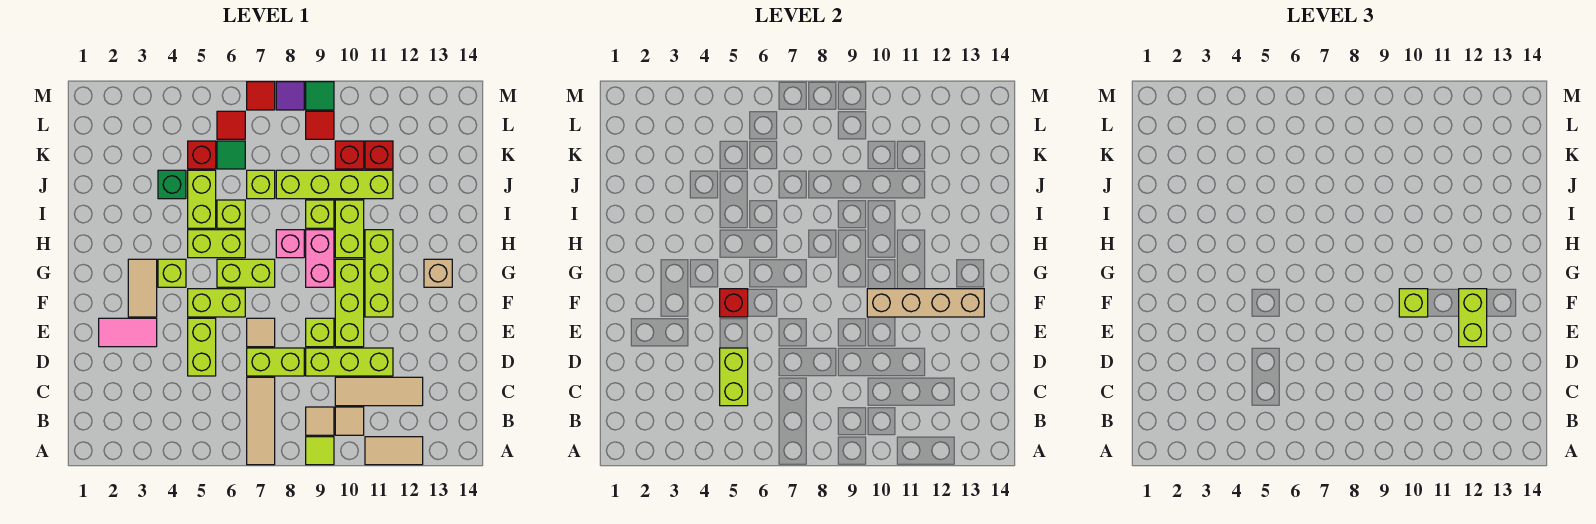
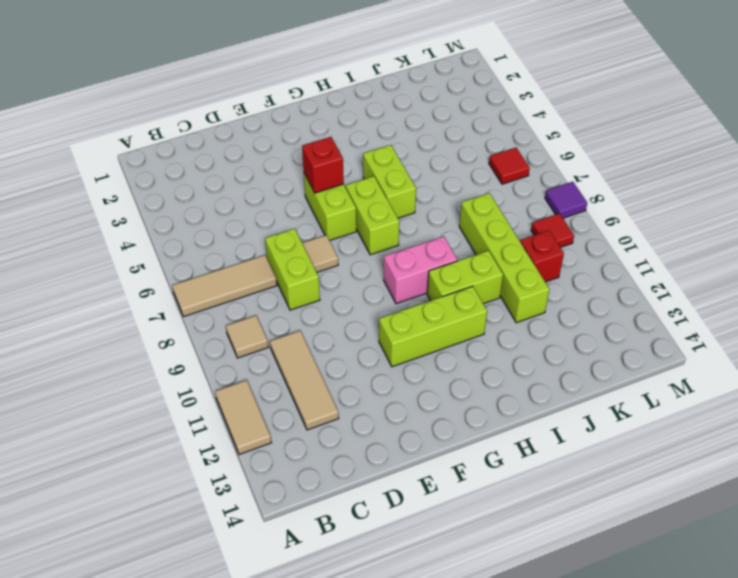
none -> lime 1x1 tile [306,437,334,465]
none -> tan 1x1 tile [335,407,364,435]
none -> lime 1x2 brick [188,318,216,376]
none -> lime 1x3 brick [306,348,393,376]

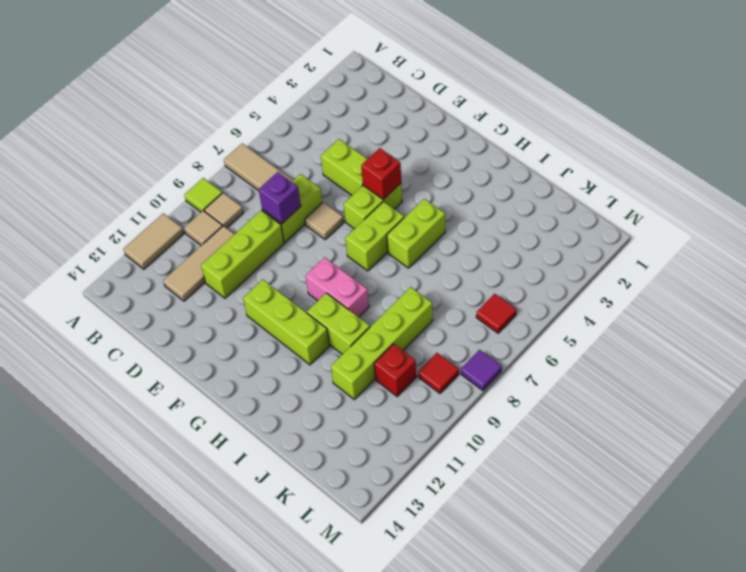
purple 1x1 brick [259,172,301,223] -> none
none -> pink 1x2 tile [99,318,157,347]
none -> lime 1x1 brick [306,318,334,347]
none -> lime 1x3 brick [335,259,364,347]
none -> tan 1x2 tile [128,259,157,317]

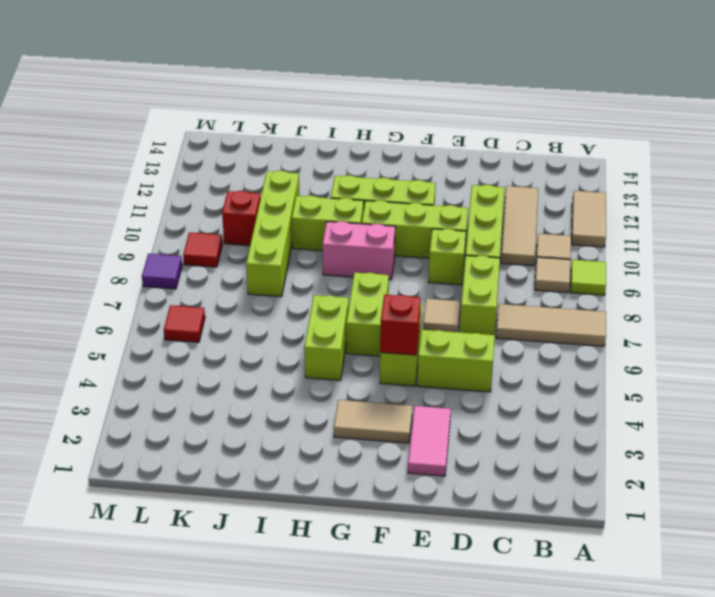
none -> lime 1x1 brick [158,259,186,287]
none -> tan 1x1 brick [424,259,452,287]
none -> pink 1x1 brick [276,230,304,258]
none -> lime 1x2 brick [188,170,216,228]

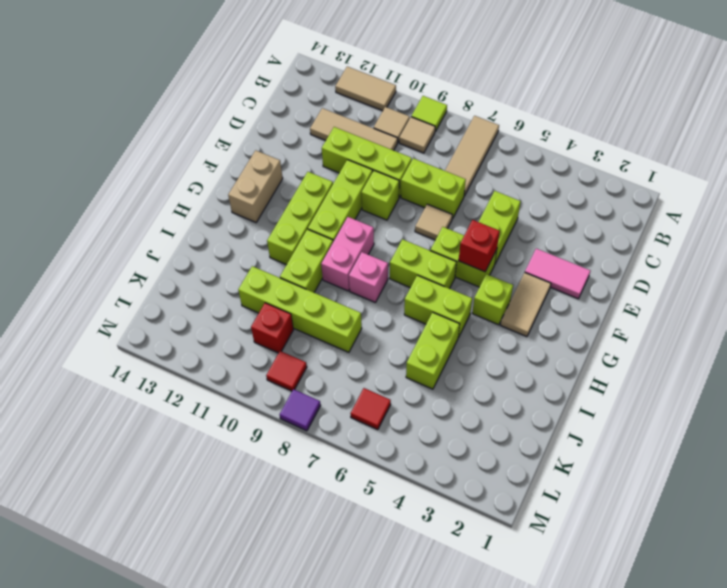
tan 1x2 brick [228,150,283,222] -> tan 1x1 brick [424,259,452,287]
none -> lime 1x1 brick [217,200,245,228]
none -> lime 1x1 brick [306,200,334,228]
none -> green 1x1 brick [158,170,186,199]
none -> lime 1x1 brick [247,170,275,199]

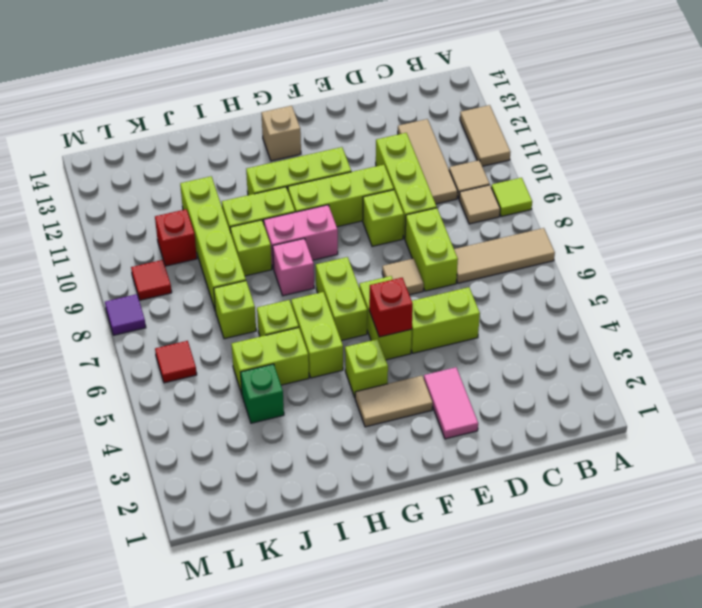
none -> red 1x1 brick [188,141,216,169]
none -> green 1x1 tile [217,141,245,169]
none -> red 1x1 brick [365,141,393,169]
none -> red 1x1 tile [247,82,275,110]

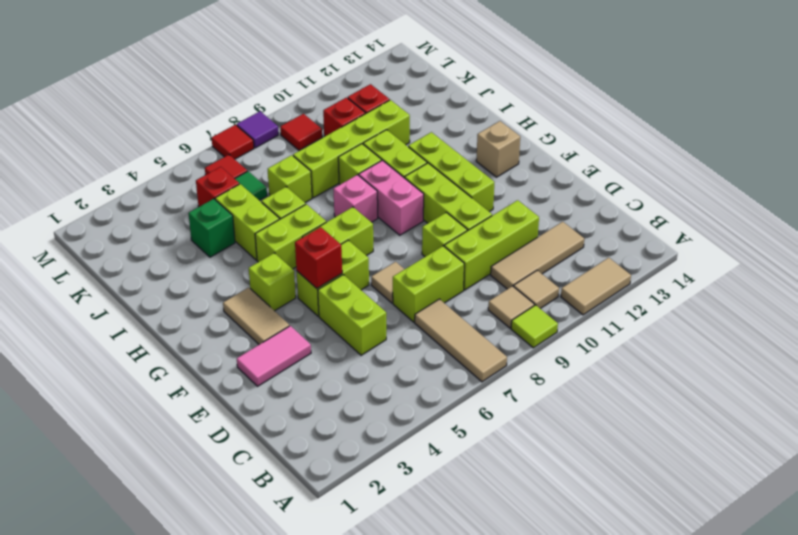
none -> green 1x1 tile [306,82,334,110]
none -> lime 1x2 brick [720,348,748,406]
none -> tan 1x4 brick [867,289,984,317]
none -> lime 1x2 brick [1459,289,1487,347]

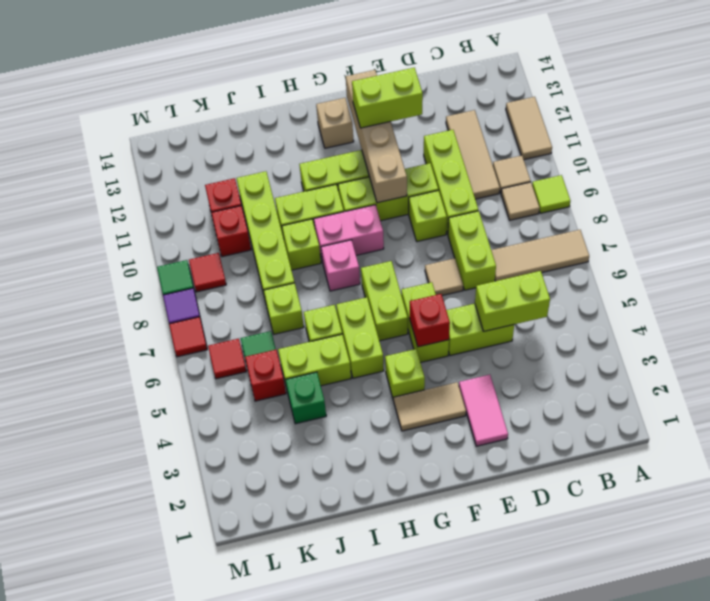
none -> lime 1x1 brick [1399,289,1428,317]

